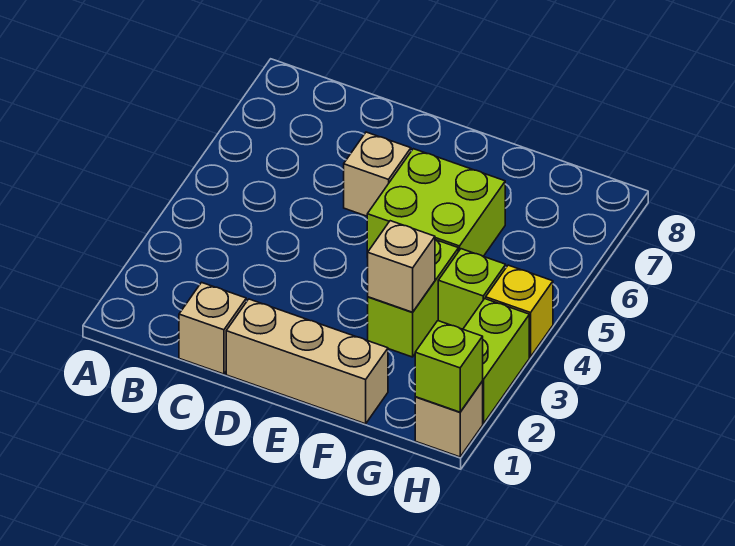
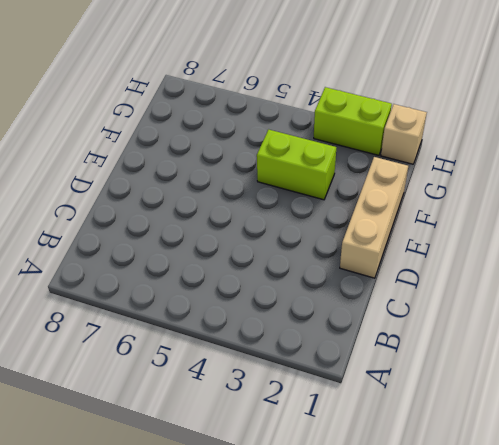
none -> tan 1x1 brick [179,282,247,374]
none -> tan 1x1 brick [344,132,411,216]

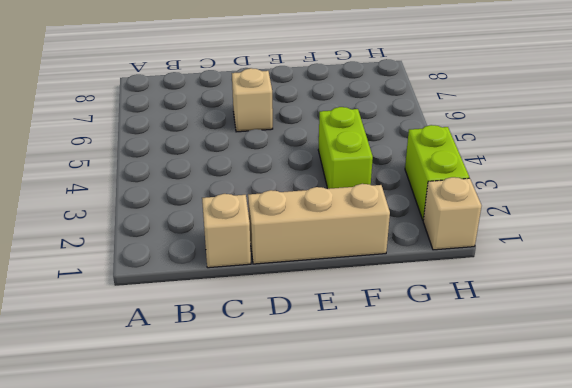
none -> lime 2x2 brick [367,149,505,258]
none -> lime 1x1 brick [438,249,506,329]

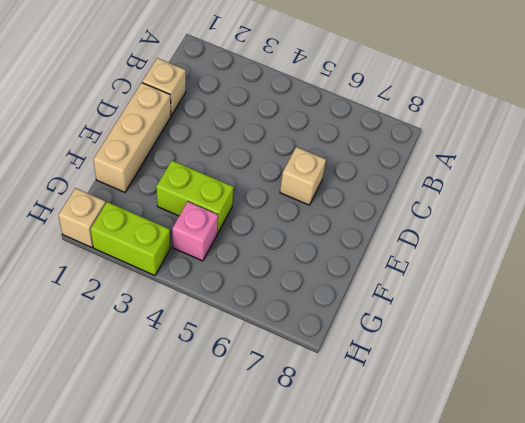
pink 1x1 brick [172,202,218,261] -> lime 1x1 brick [438,249,506,329]
none -> lime 2x2 brick [367,149,505,258]
none -> yellow 1x1 brick [486,265,553,357]

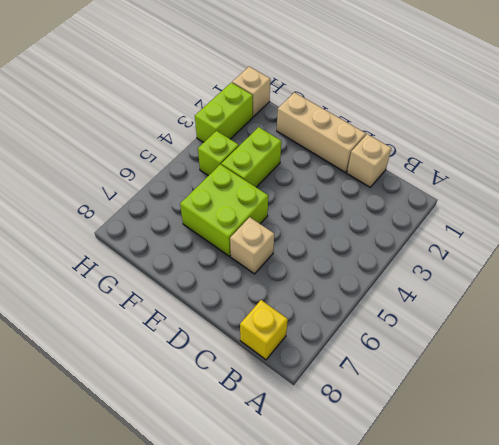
yellow 1x1 brick [240,300,288,360] -> yellow 1x1 brick moved to [486,265,553,357]
none -> tan 1x1 brick [368,221,435,312]
none -> lime 1x1 brick [415,321,483,412]

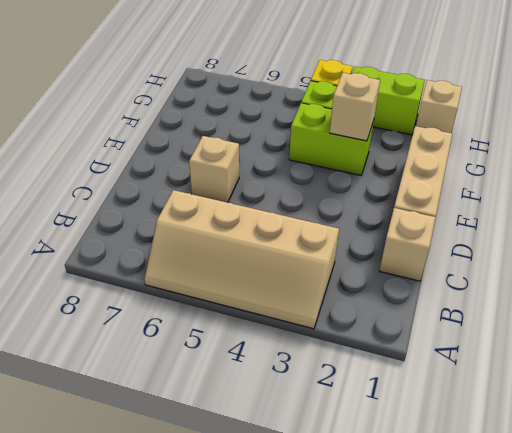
tan 2x4 slope [145,190,339,329] -> none
none -> lime 2x2 brick [367,149,505,258]
none -> lime 1x1 brick [415,321,483,412]

